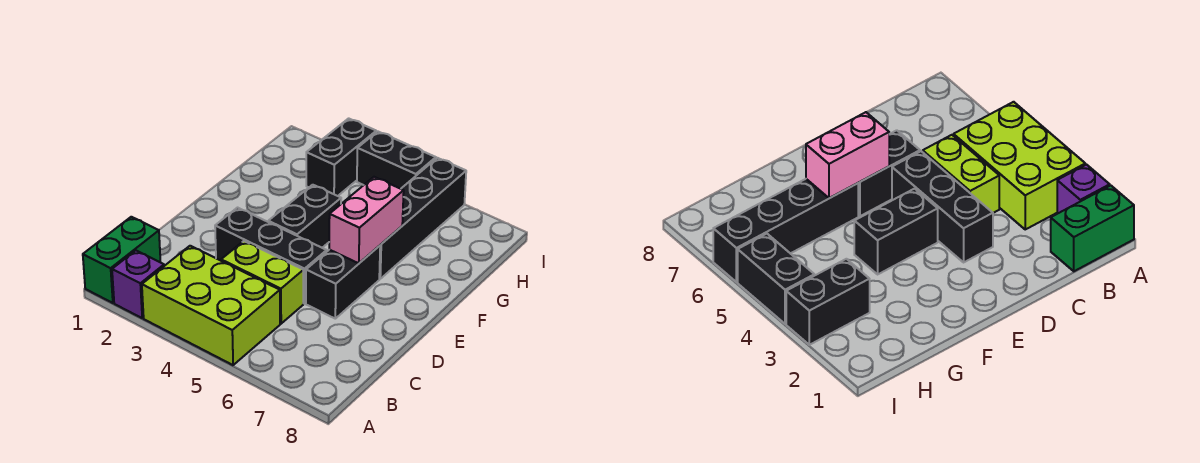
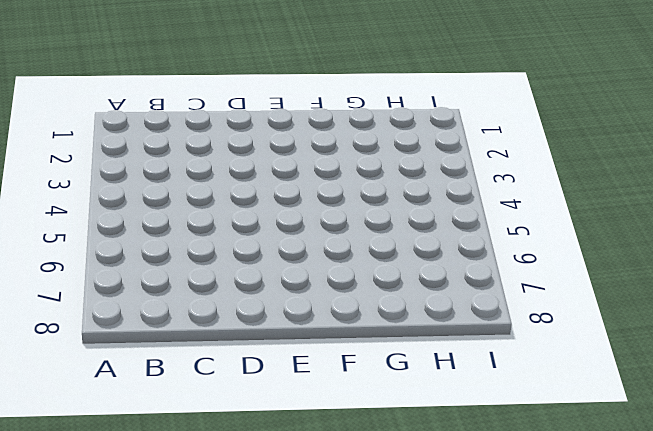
none -> green 1x2 brick [83,217,160,303]
none -> purple 1x1 brick [112,251,164,318]

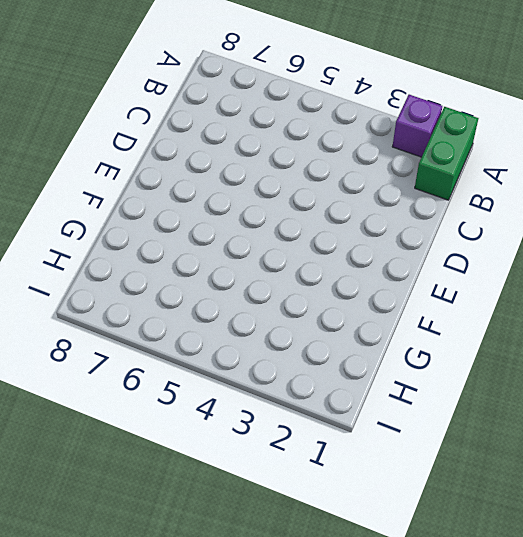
none -> lime 2x3 brick [142,246,280,365]
none -> lime 1x2 brick [221,241,303,324]

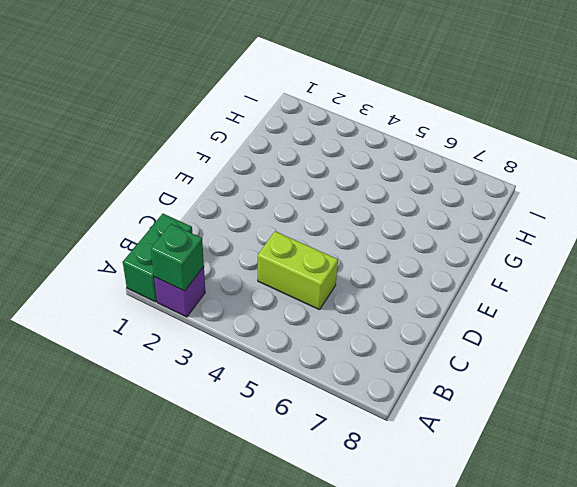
green 1x1 brick [151,224,204,291] -> none
none -> lime 2x3 brick [142,246,280,365]
none -> black 1x3 brick [215,208,327,304]

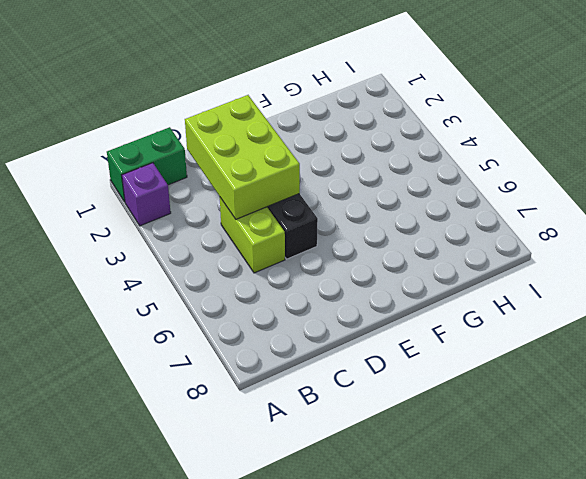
lime 2x3 brick [185,95,300,219] -> lime 2x3 brick moved to [142,246,280,365]
none -> black 1x2 brick [306,246,380,319]
none -> black 1x2 brick [268,185,341,248]

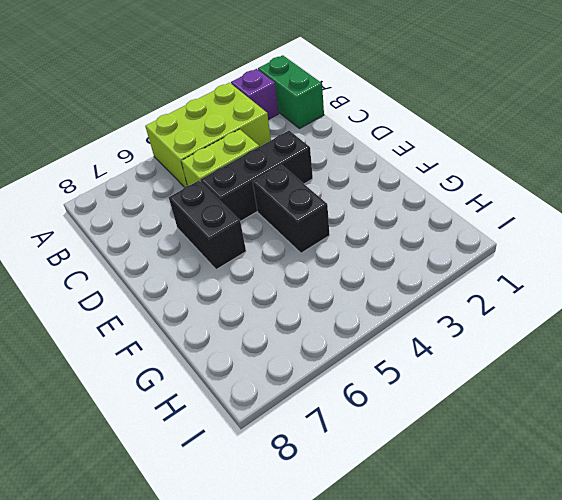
none -> black 1x4 brick [379,158,466,279]
none -> black 1x2 brick [306,118,376,196]

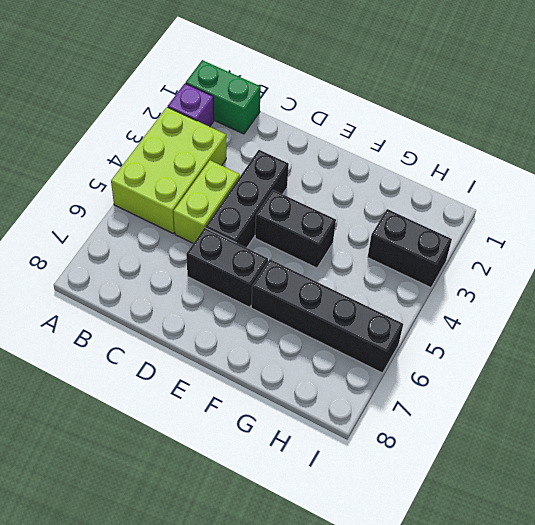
none -> black 1x2 brick [357,132,436,189]
none -> pink 1x2 brick [329,177,404,263]

